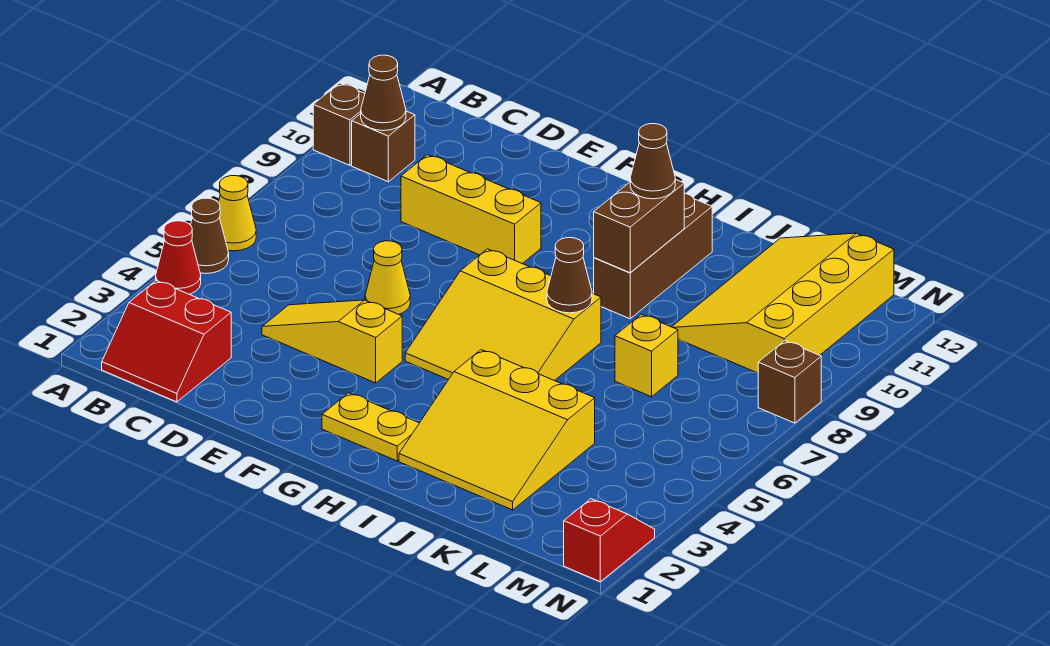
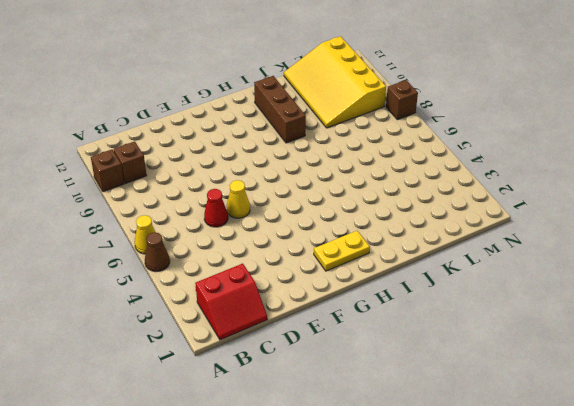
red 1x1 cone [204,189,228,227] -> red 1x1 cone moved to [156,221,201,294]
none -> yellow 1x3 slope [262,300,402,383]
none -> yellow 1x3 brick [401,155,541,264]
none -> yellow 3x3 slope [405,249,601,381]

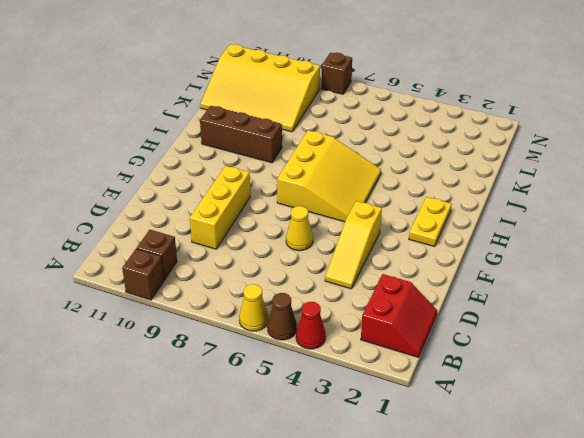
none -> yellow 3x3 slope [399,350,595,510]
none -> yellow 1x1 brick [615,314,678,397]
none -> red 1x2 slope [564,499,655,582]

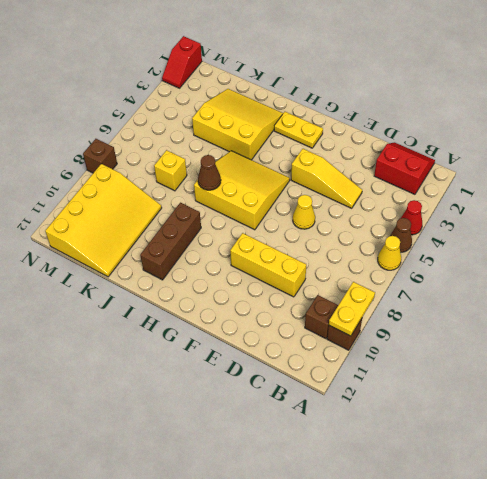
yellow 1x2 plate [329,282,375,336] -> none
none -> brown 1x1 cone [361,55,406,131]
none -> brown 1x2 brick [594,179,684,273]
none -> brown 1x1 cone [630,124,675,199]

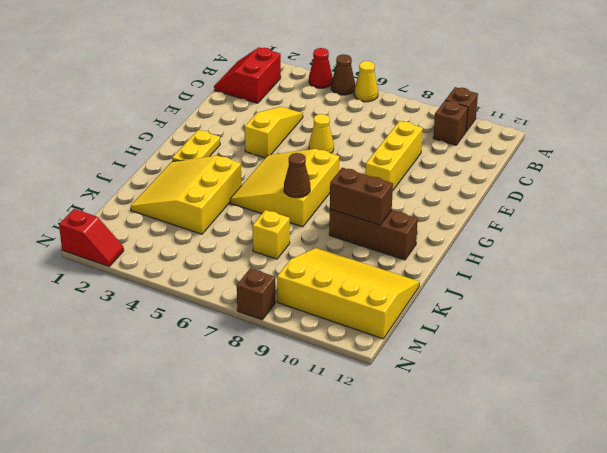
none -> brown 1x1 cone [361,55,406,131]
none -> brown 1x1 cone [630,124,675,199]

